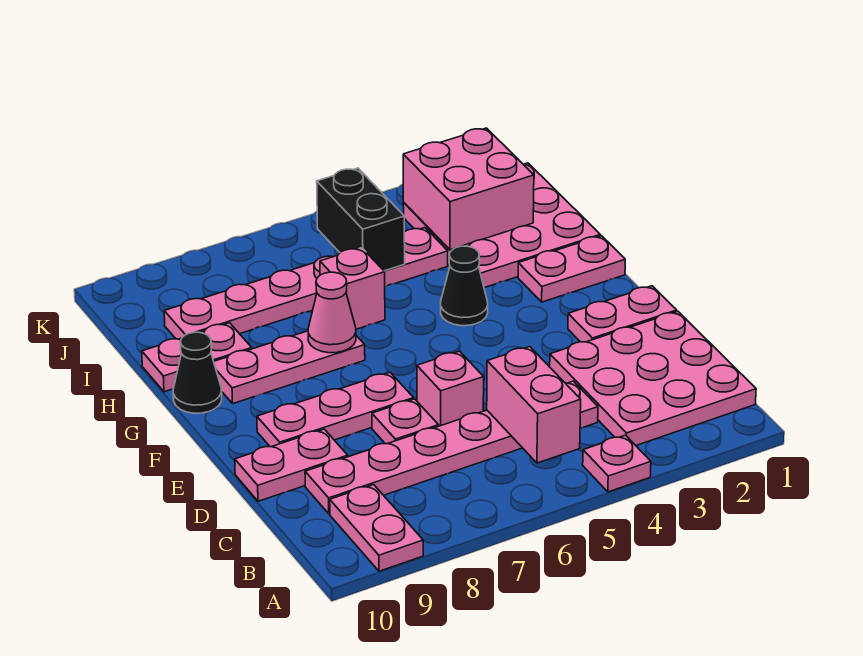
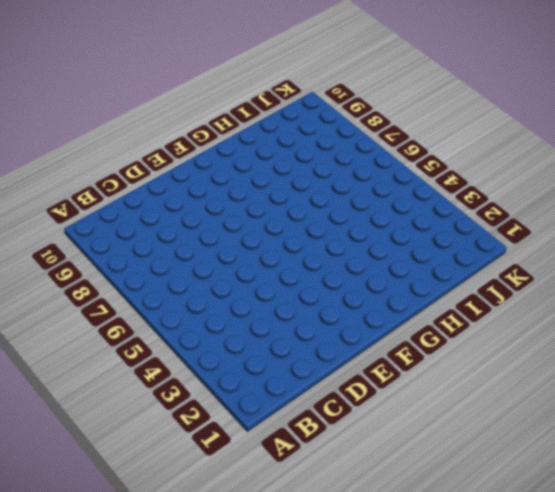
none -> pink 1x1 plate [583,435,651,492]
none -> pink 1x2 plate [330,485,423,571]
none -> pink 3x3 plate [550,311,756,445]

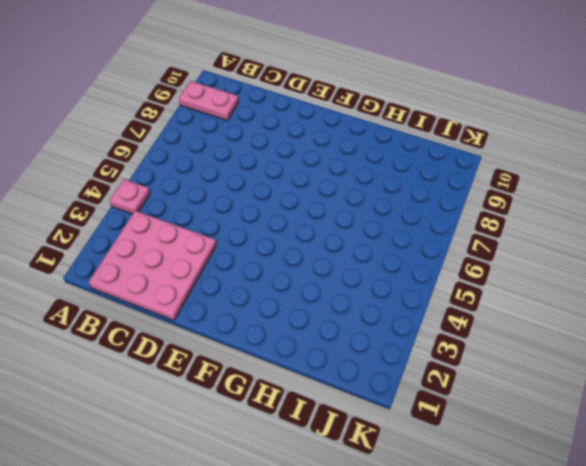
none -> pink 1x6 plate [305,381,598,514]
none -> pink 1x1 brick [417,351,484,426]
none -> pink 1x1 plate [372,399,439,444]

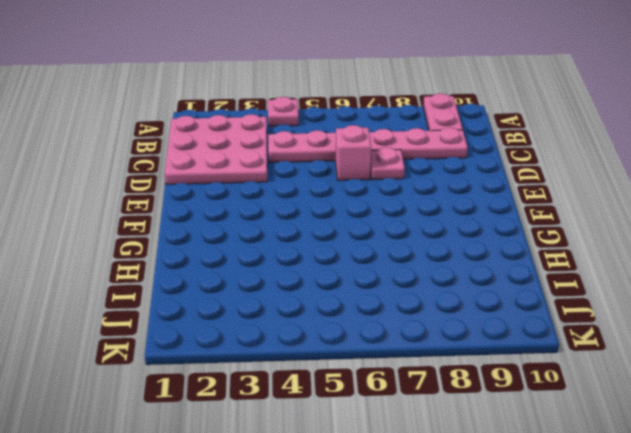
none -> pink 1x2 plate [235,429,348,501]
none -> pink 1x2 plate [568,286,677,342]
none -> pink 1x3 plate [257,372,414,447]

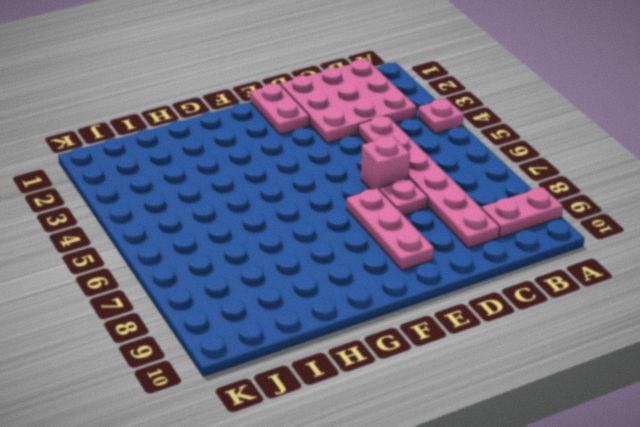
none -> pink 1x2 plate [235,429,348,501]
none -> pink 1x2 plate [518,236,625,302]
none -> black 1x1 cone [441,246,488,326]

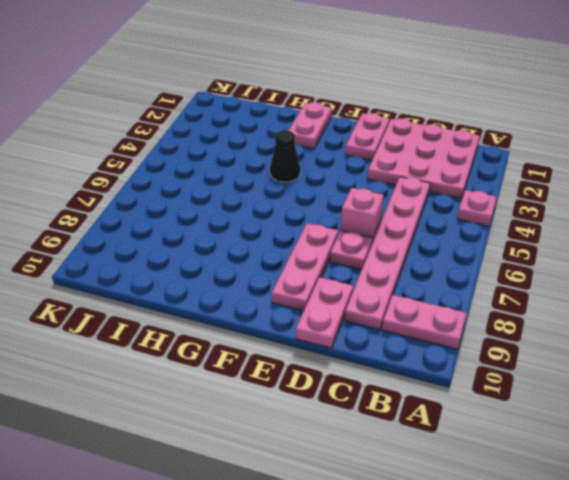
none -> pink 1x3 plate [214,331,365,404]
none -> black 1x1 cone [173,332,222,413]
none -> pink 3x3 plate [403,163,600,288]

